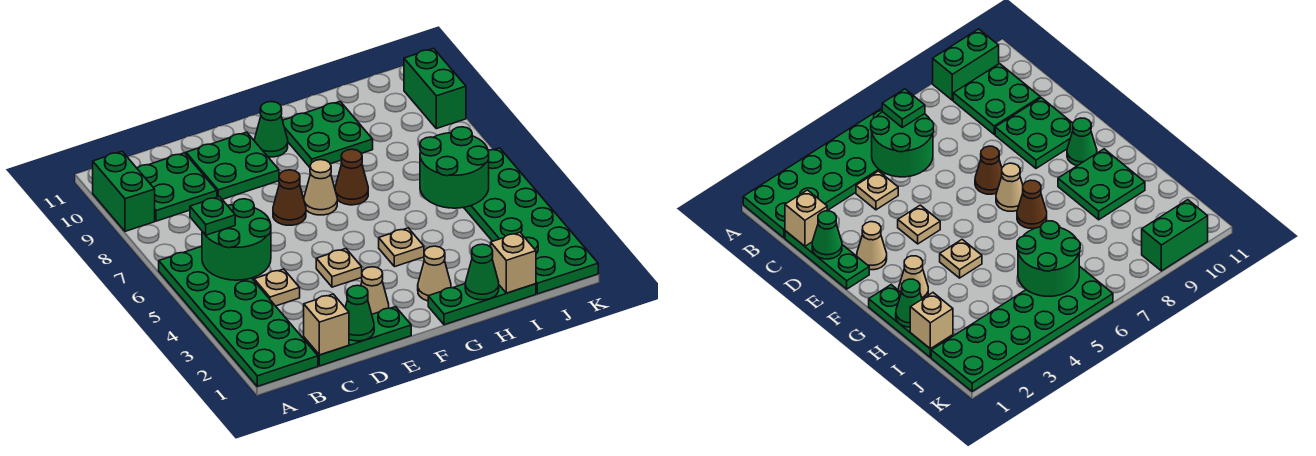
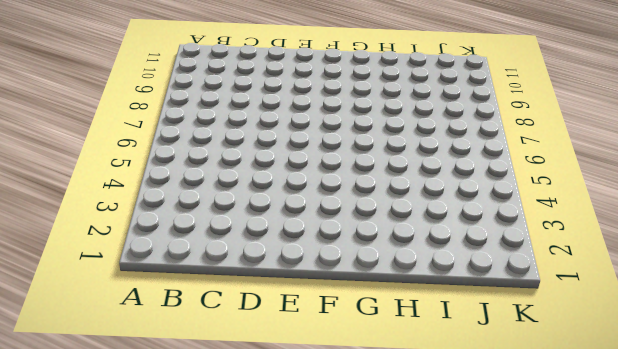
none -> green 2x6 plate [159,247,318,386]
none -> green 1x2 brick [93,151,155,231]
none -> green 2x2 plate [137,153,217,221]

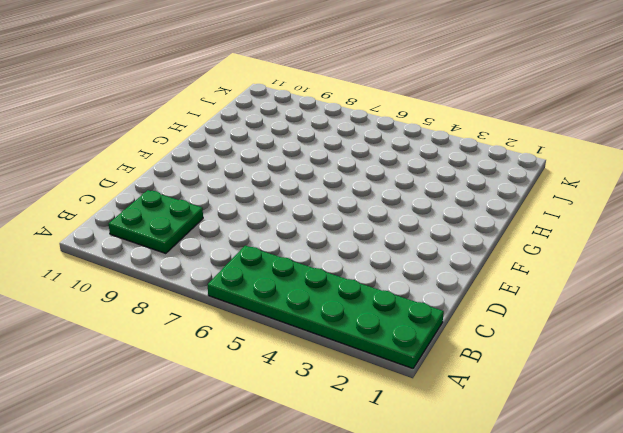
none -> green 1x2 brick [93,151,155,231]
none -> green 1x3 plate [304,307,411,366]
none -> tan 1x1 plate [254,269,300,306]

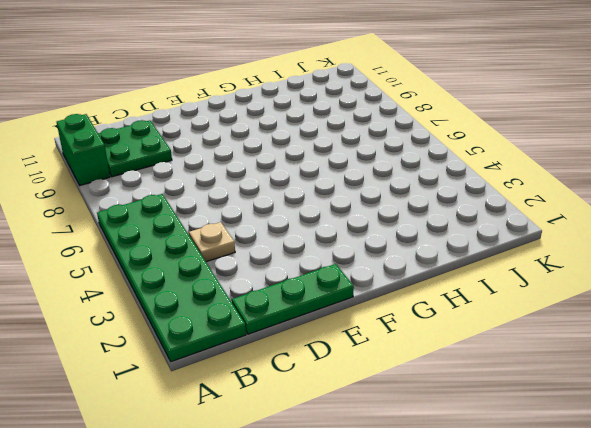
none -> green 2x2 plate [186,132,279,199]
none -> tan 1x1 cone [361,267,389,314]
none -> tan 1x1 plate [316,249,362,287]

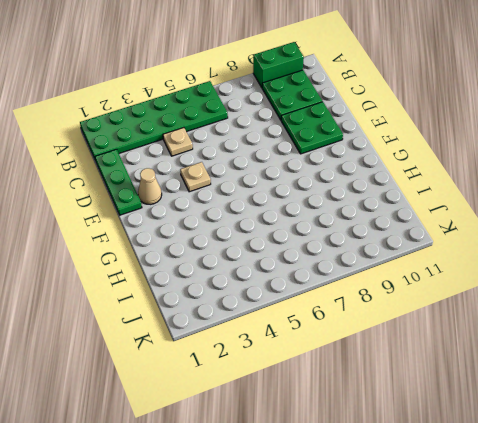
none -> brown 1x1 cone [273,170,306,225]
none -> tan 1x1 cone [304,160,337,215]
none -> green 1x1 cone [254,102,288,157]

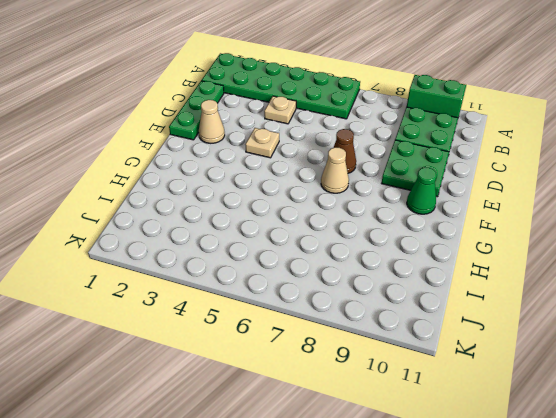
none -> green 1x3 plate [428,284,536,325]
none -> tan 1x1 cone [418,246,451,301]
none -> tan 1x1 plate [379,228,424,267]

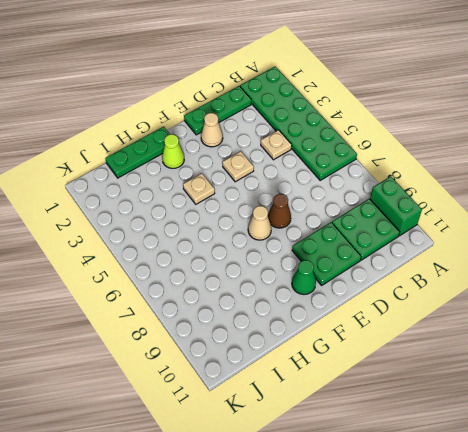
lime 1x1 cone [162,134,184,168] -> tan 1x1 cone [418,246,451,301]
none -> brown 1x1 cone [335,149,368,205]
none -> green 2x2 plate [283,102,373,167]
none -> green 2x6 plate [464,148,598,294]

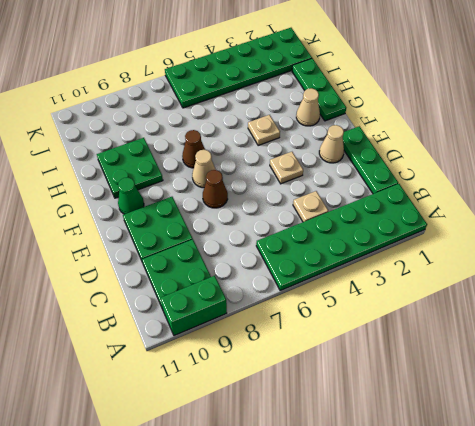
none -> green 1x2 brick [404,49,466,129]
none -> green 2x2 round brick [202,199,271,280]
none -> tan 1x1 brick [304,294,349,355]

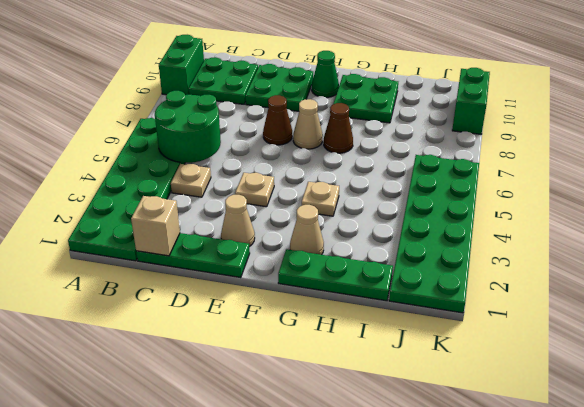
none -> green 1x1 cone [345,285,374,341]
none -> green 1x1 cone [465,244,499,300]
none -> tan 1x1 brick [491,233,536,293]

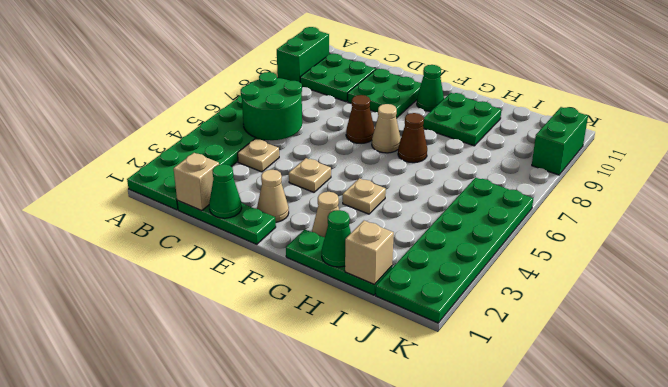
none -> green 2x2 round brick [420,127,489,208]
none -> green 1x1 plate [190,197,235,235]

